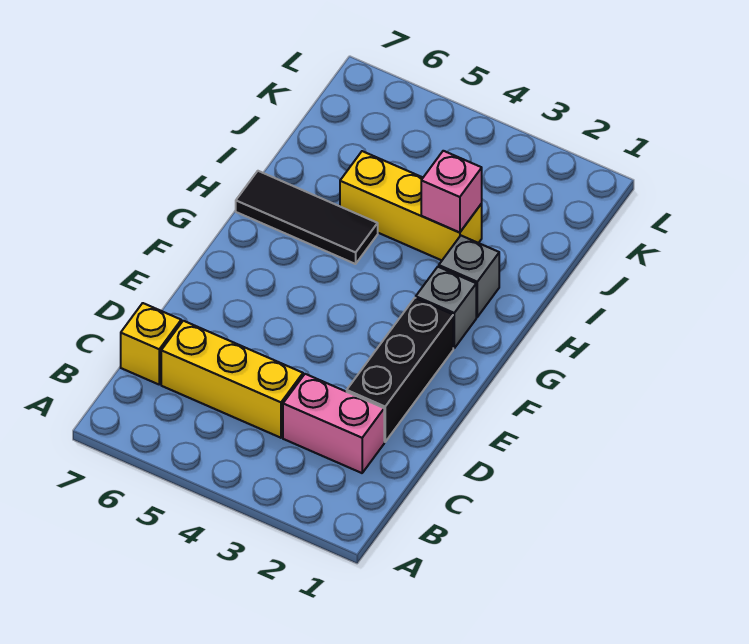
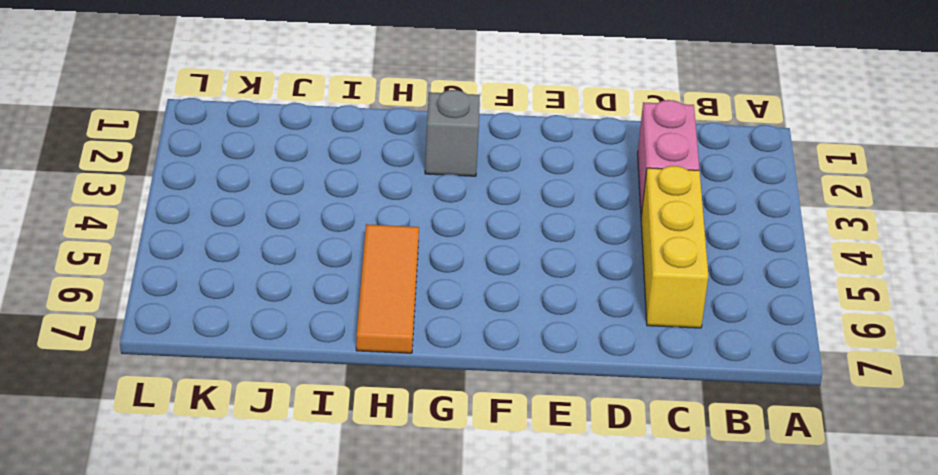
orange 1x3 tile [356,224,419,353] -> black 1x3 tile [236,171,378,264]
none -> yellow 1x1 brick [121,303,181,384]
none -> black 1x3 brick [347,298,453,442]

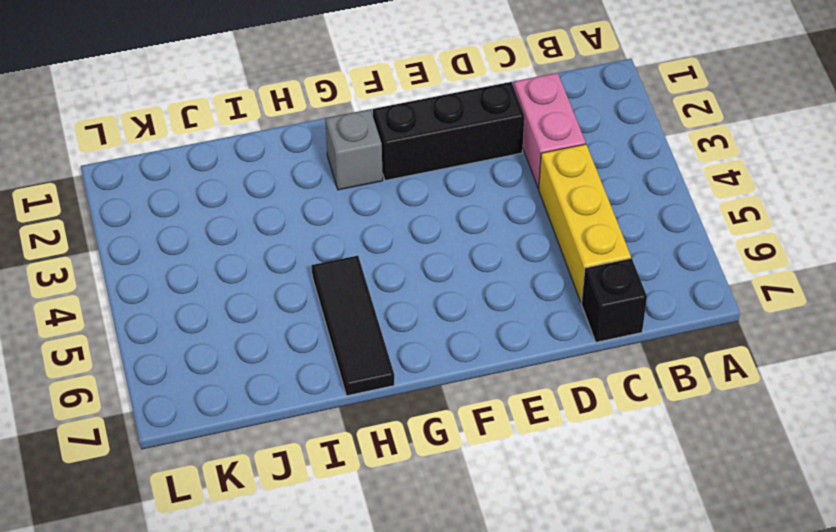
black 1x1 brick [581,258,647,342] -> yellow 1x1 brick [121,303,181,384]
none -> grey 1x1 brick [439,236,499,317]
none -> yellow 1x3 brick [340,151,482,260]

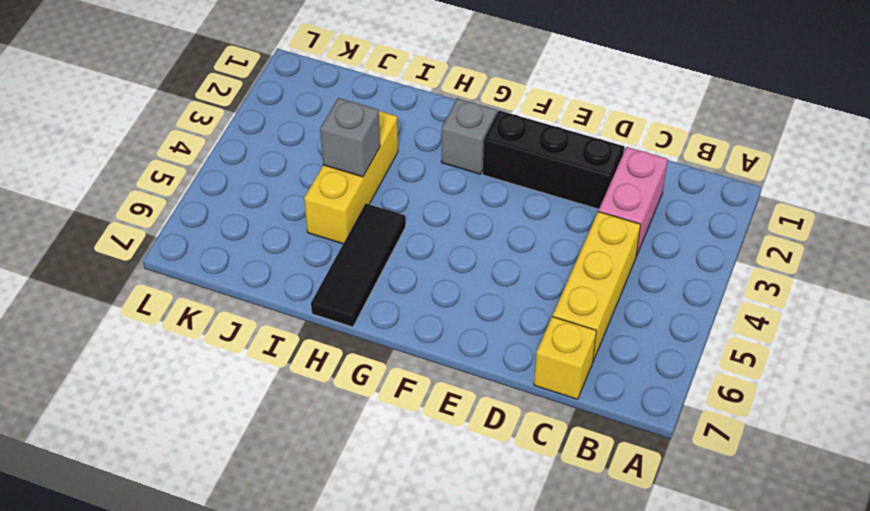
grey 1x1 brick [320,98,380,177] -> grey 1x1 brick moved to [439,236,499,317]
none -> pink 1x1 brick [421,151,482,233]

